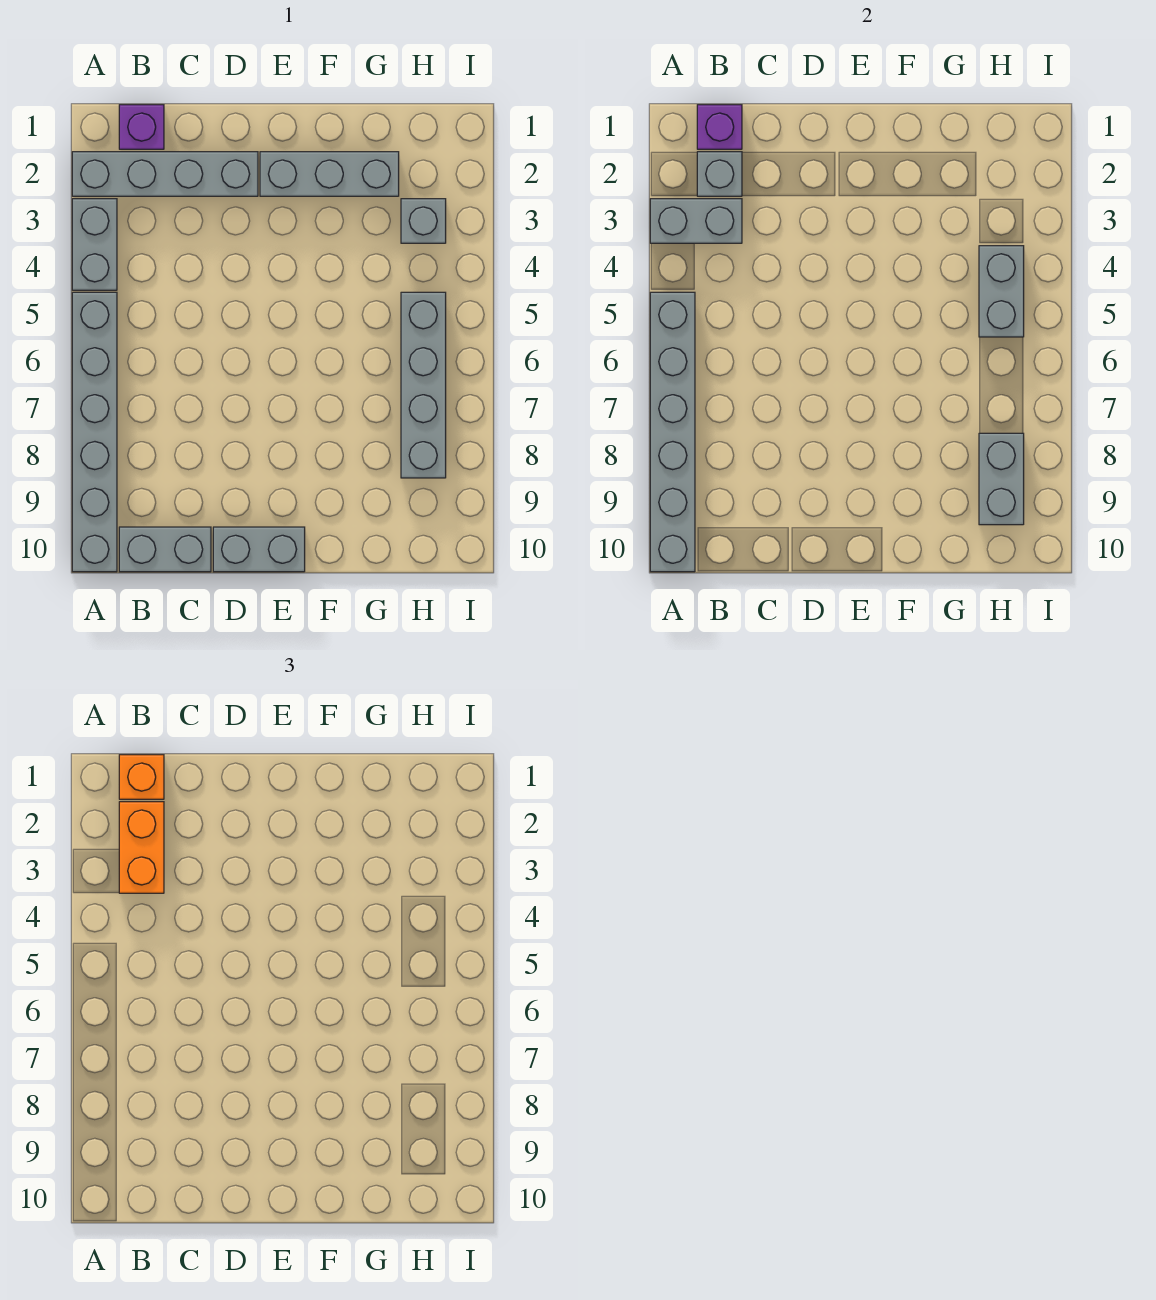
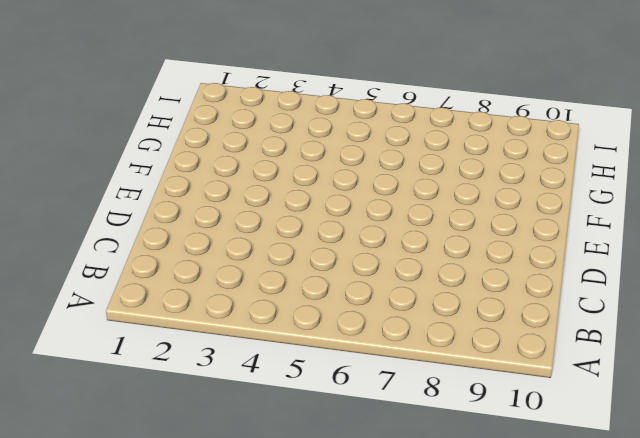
none -> grey 1x4 brick [72,152,258,196]
none -> grey 1x2 brick [72,199,117,290]
none -> grey 1x6 brick [72,292,117,572]

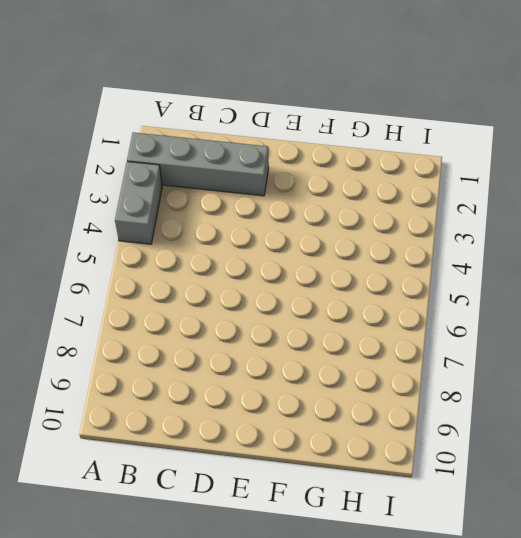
none -> grey 1x6 brick [72,292,117,572]
none -> purple 1x1 brick [119,105,164,149]
none -> grey 1x2 brick [119,527,211,572]

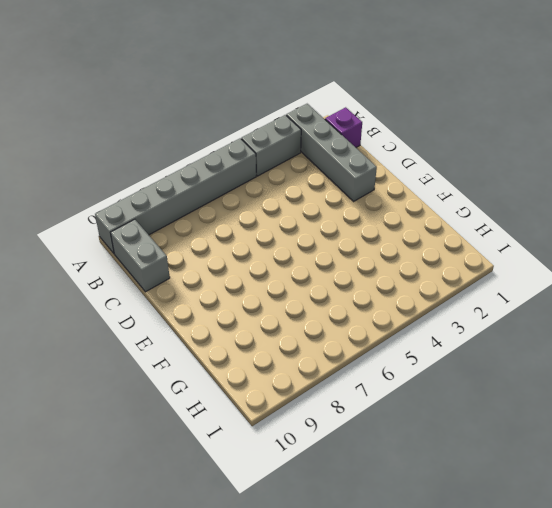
none -> grey 1x2 brick [213,527,305,572]
none -> grey 1x3 brick [260,152,399,196]
none -> grey 1x1 brick [401,199,446,243]

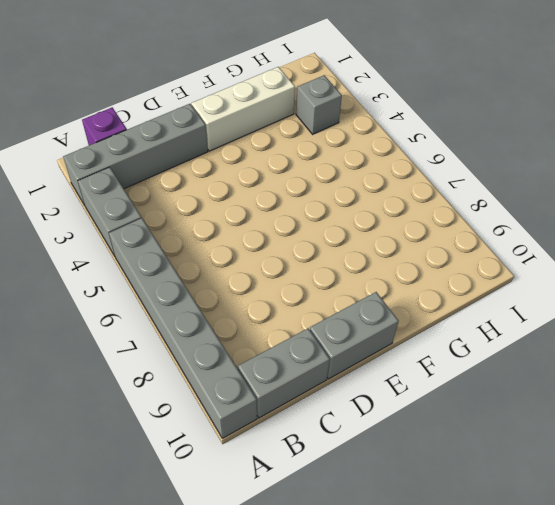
white 1x3 brick [192,67,295,151] -> grey 1x3 brick [260,152,399,196]
none -> grey 1x4 brick [401,292,446,478]
none -> grey 1x2 brick [650,199,742,243]
none -> grey 1x6 brick [650,292,695,572]

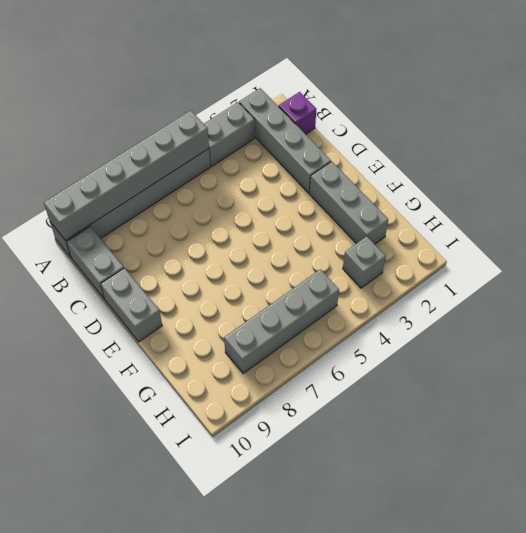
none -> grey 1x2 brick [650,199,742,243]
none -> purple 1x1 brick [697,105,742,149]
none -> grey 1x1 brick [697,152,742,196]

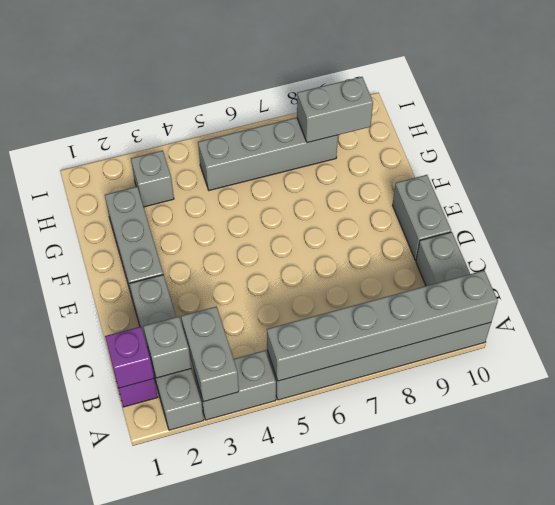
none -> grey 1x2 brick [979,246,1024,337]
none -> orange 1x1 brick [119,755,164,799]
none -> orange 1x2 brick [119,802,164,893]

